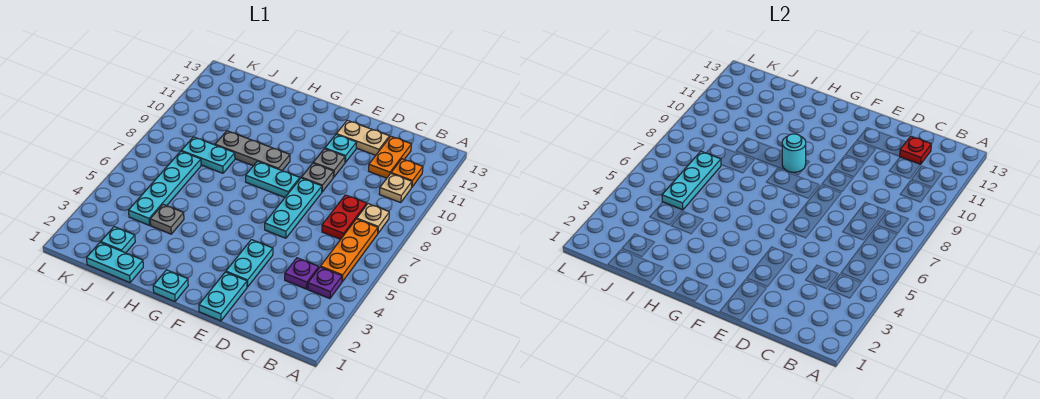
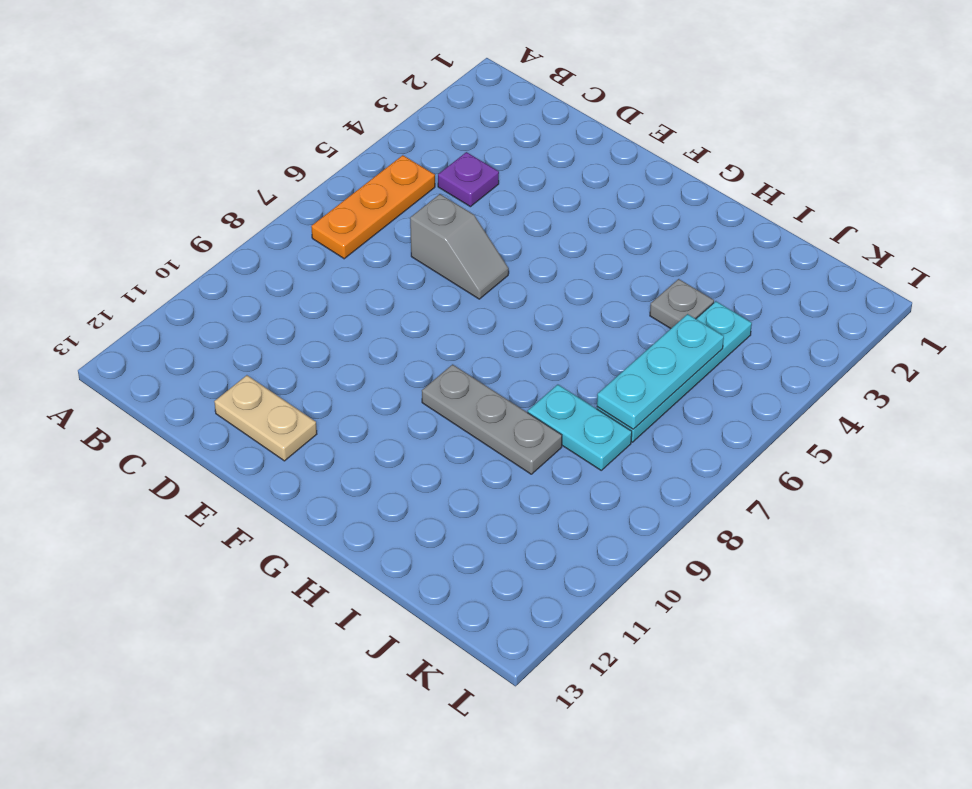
grey 1x2 slope [410,194,509,299] -> cyan 1x3 plate [265,178,322,238]
none -> purple 1x1 plate [308,267,342,299]
none -> tan 1x1 plate [357,204,389,233]
none -> tan 1x1 plate [379,174,412,203]

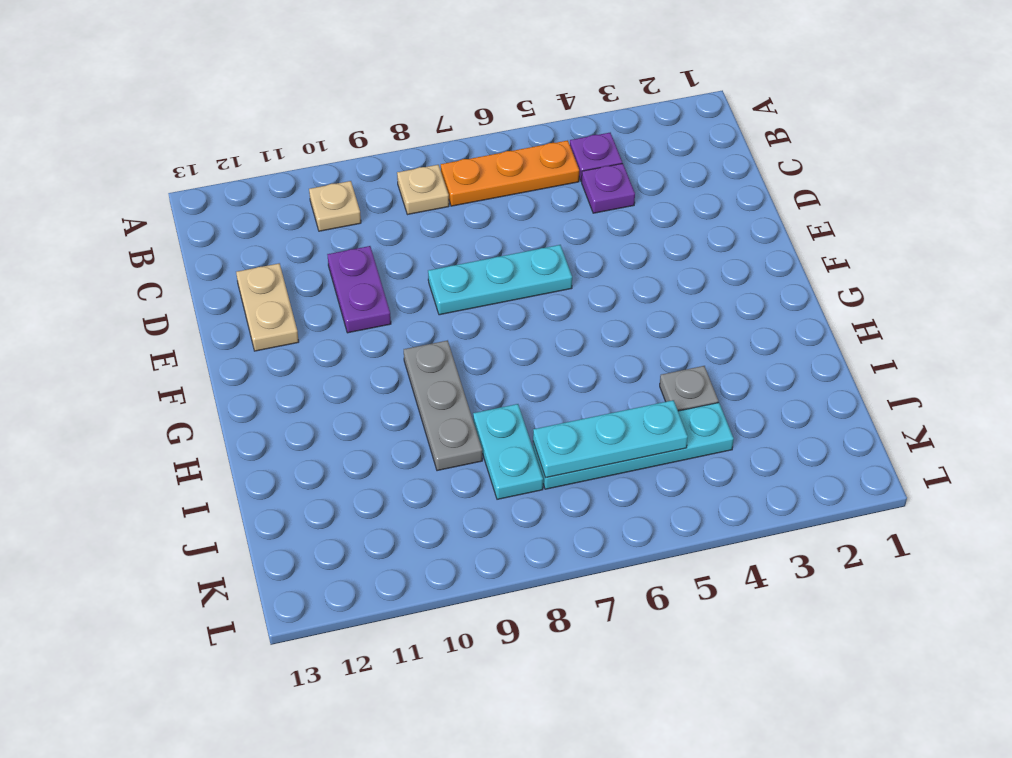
purple 1x2 plate [327,246,391,333] -> grey 1x1 plate [314,149,345,177]
none -> orange 1x1 plate [391,159,423,187]
none -> red 1x2 plate [322,195,367,239]
none -> orange 1x2 plate [369,136,411,178]

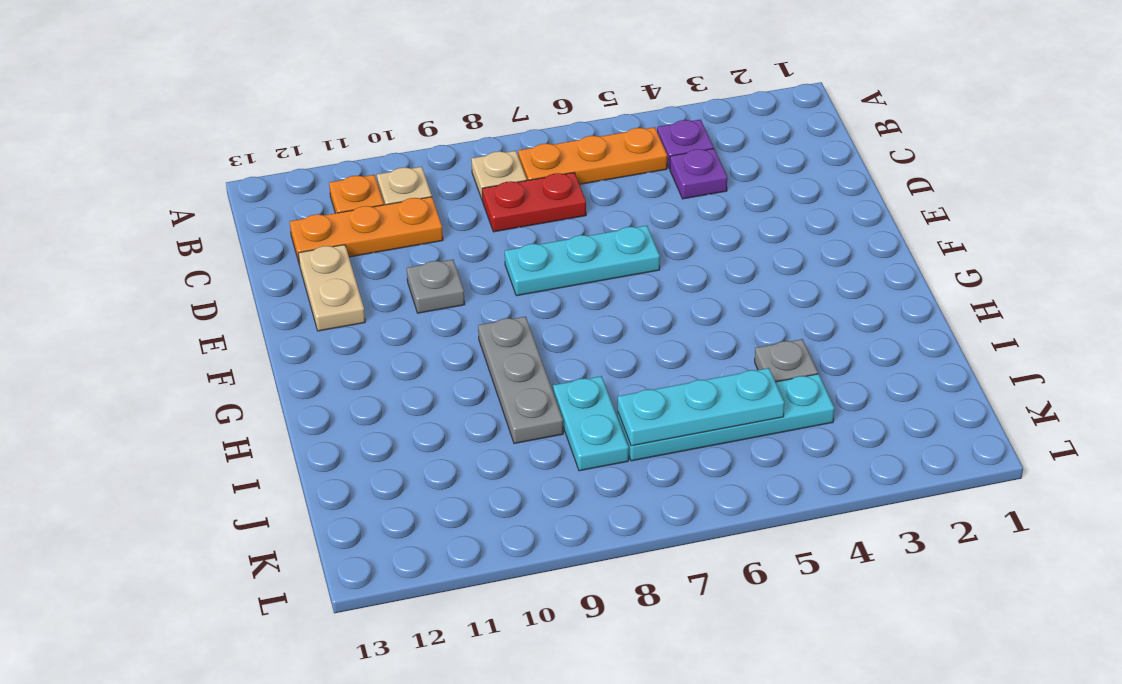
orange 1x3 plate [290,197,443,265] -> orange 1x2 plate [369,136,411,178]
none -> cyan 1x2 plate [199,272,247,321]
none -> cyan 1x2 plate [226,240,273,287]
none -> grey 1x1 plate [301,163,334,192]

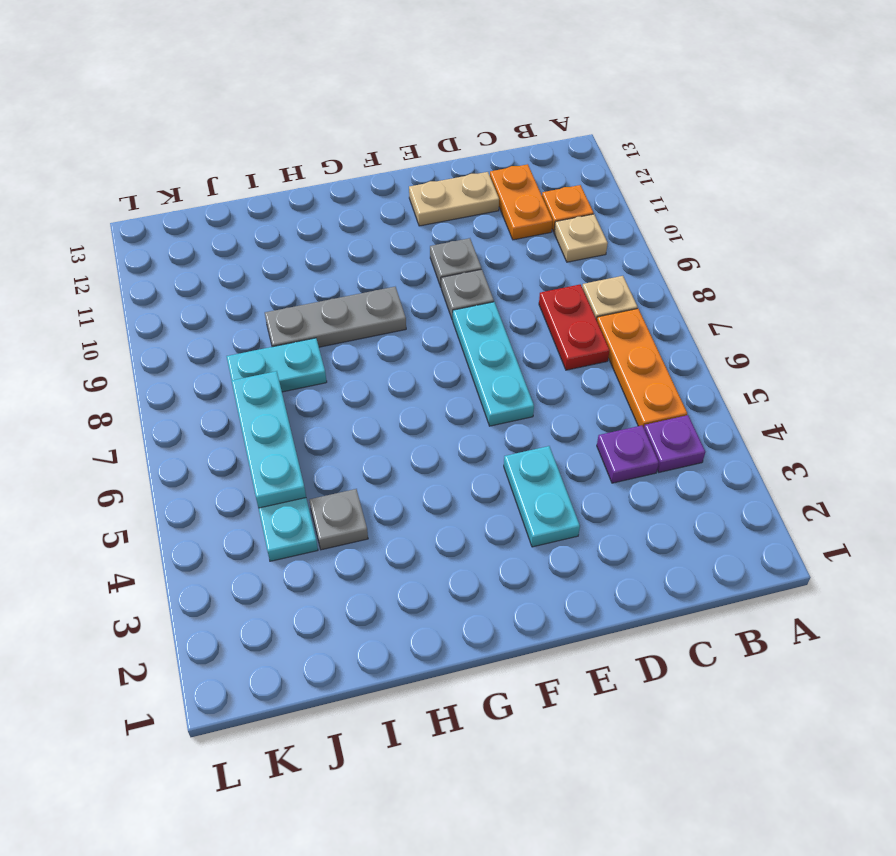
none -> cyan 1x2 plate [199,272,247,321]
none -> cyan 1x1 plate [325,135,357,162]
none -> cyan 1x2 plate [246,161,300,197]

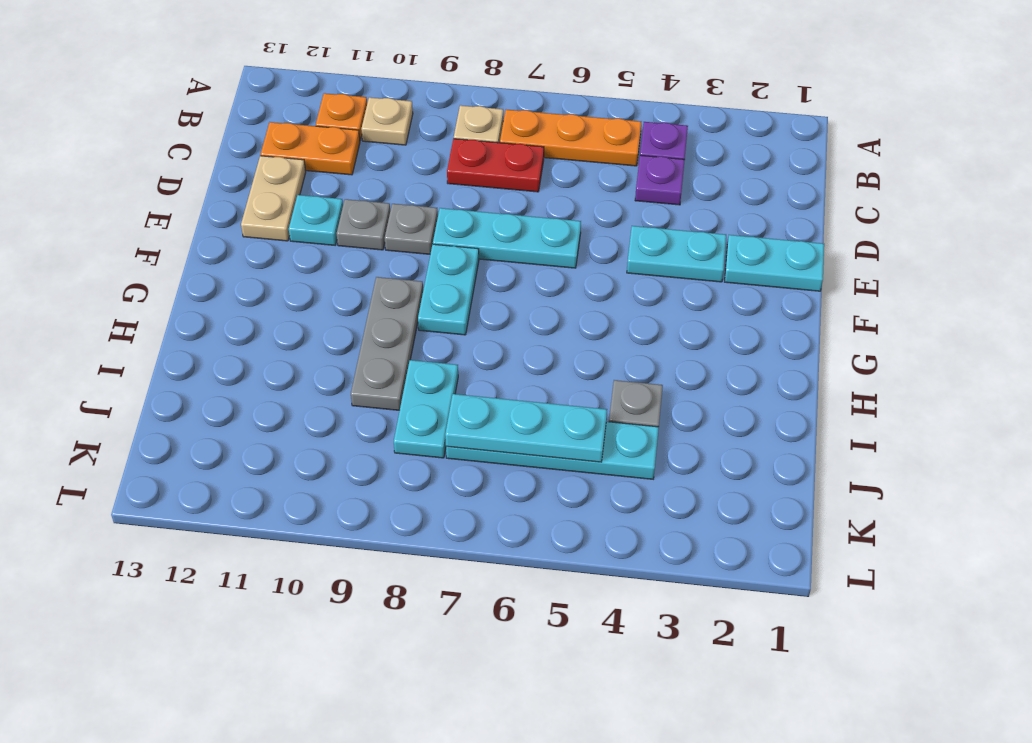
none -> cyan 1x1 plate [153,270,188,301]
none -> cyan 1x2 plate [87,242,143,283]
none -> cyan 1x1 plate [101,227,135,253]

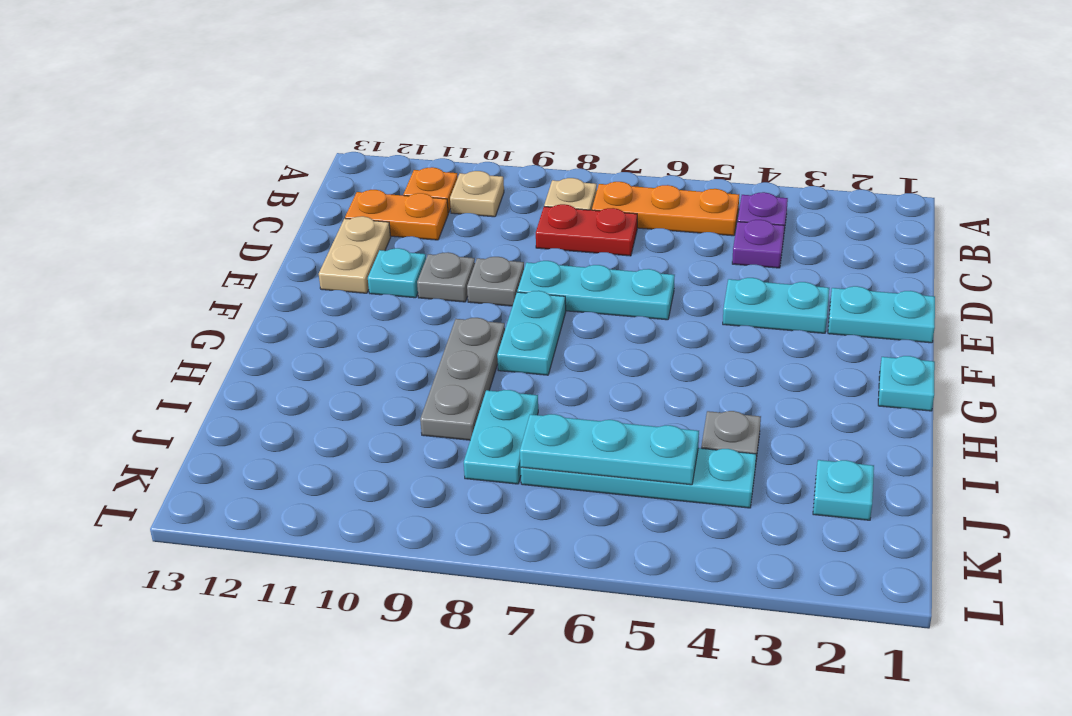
none -> cyan 1x2 plate [87,242,143,283]
none -> red 1x1 plate [900,136,931,164]
none -> cyan 1x1 round brick [782,134,806,172]

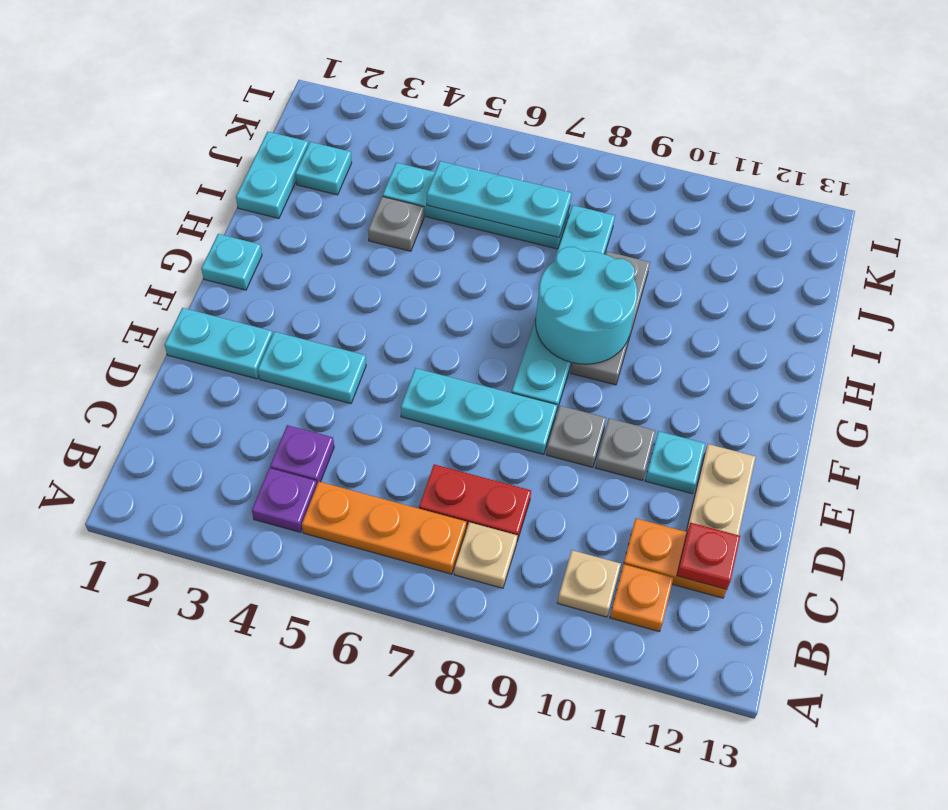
cyan 2x2 round brick [536,247,637,364] -> cyan 1x1 round brick [782,134,806,172]

